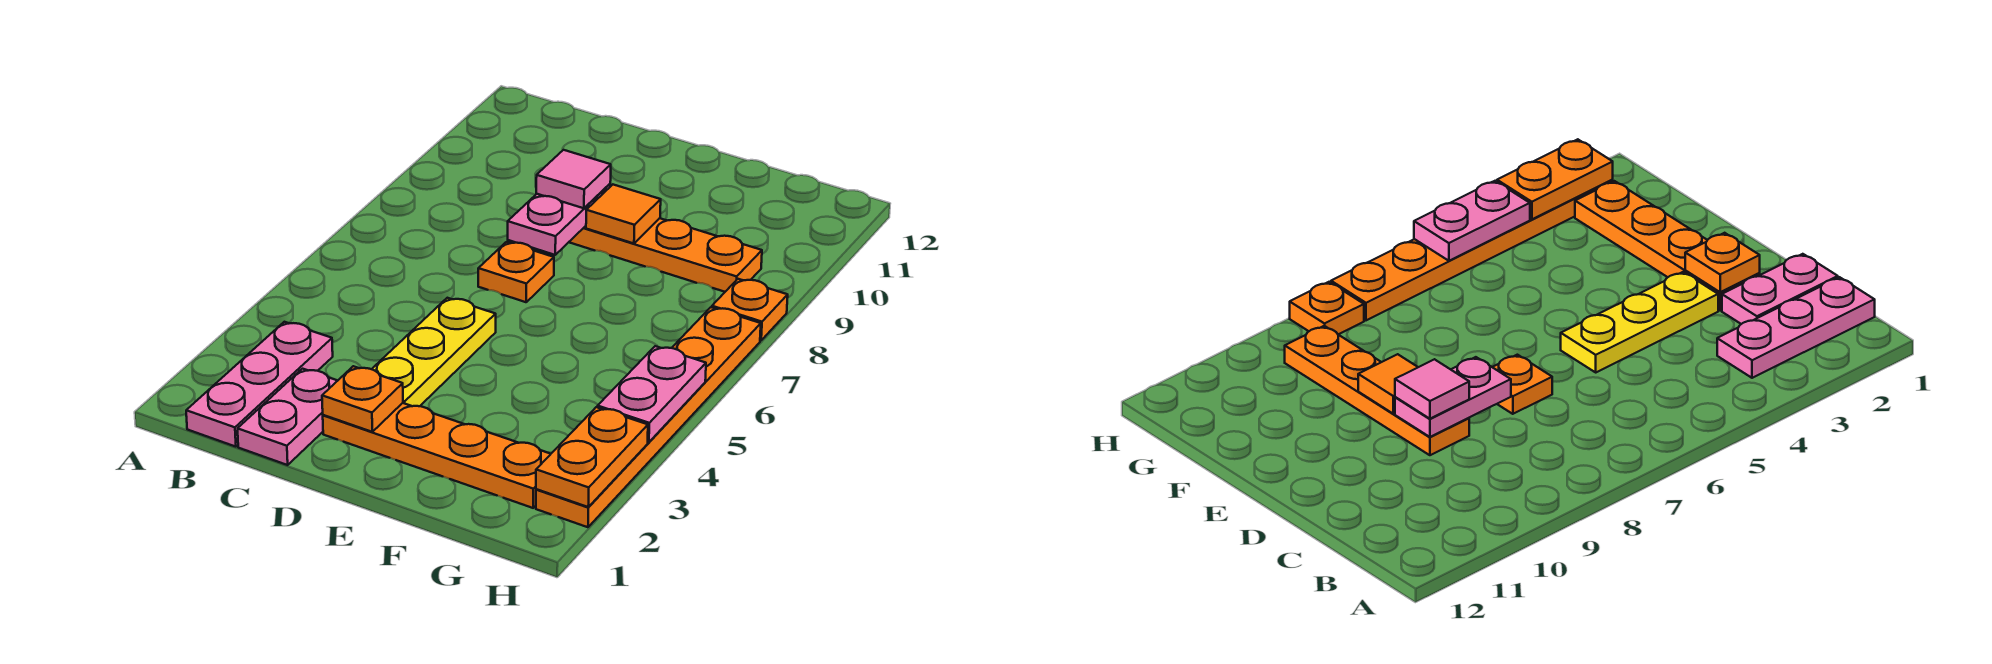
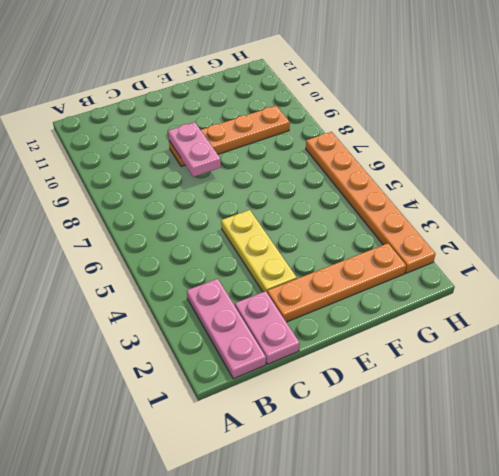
none -> orange 1x1 plate [478,242,554,302]
none -> orange 1x1 plate [712,279,788,340]
none -> orange 1x1 plate [322,366,403,432]

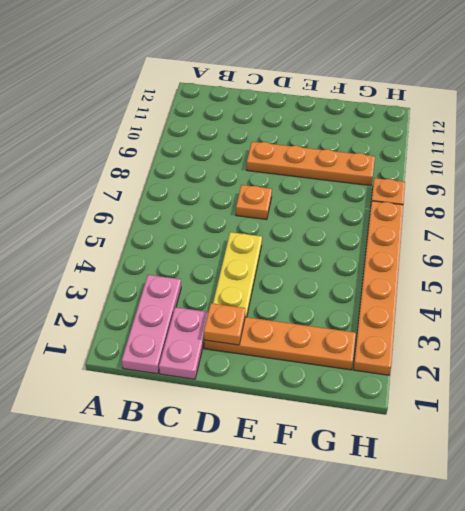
none -> pink 1x2 plate [508,184,610,255]
none -> orange 1x1 tile [586,185,661,243]
none -> orange 1x2 plate [536,407,648,507]

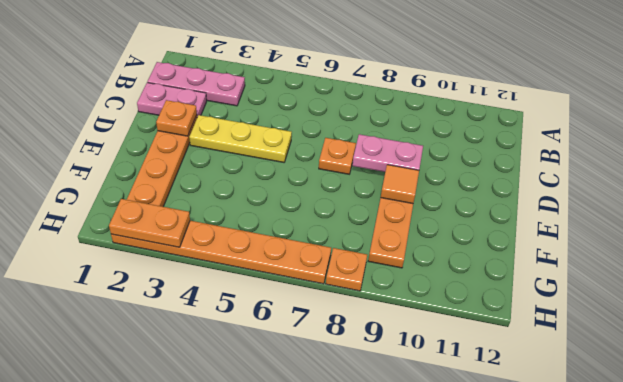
none -> pink 1x2 plate [598,346,706,442]
none -> pink 1x1 tile [536,150,611,208]

